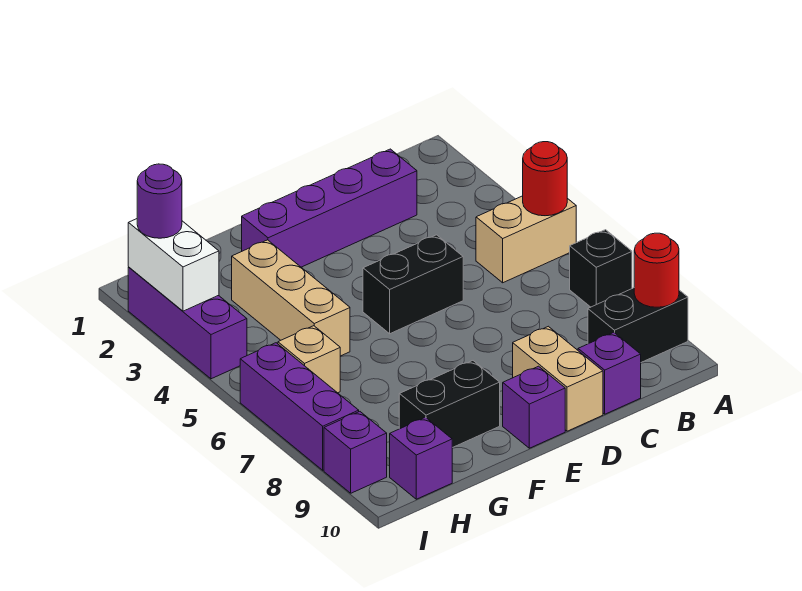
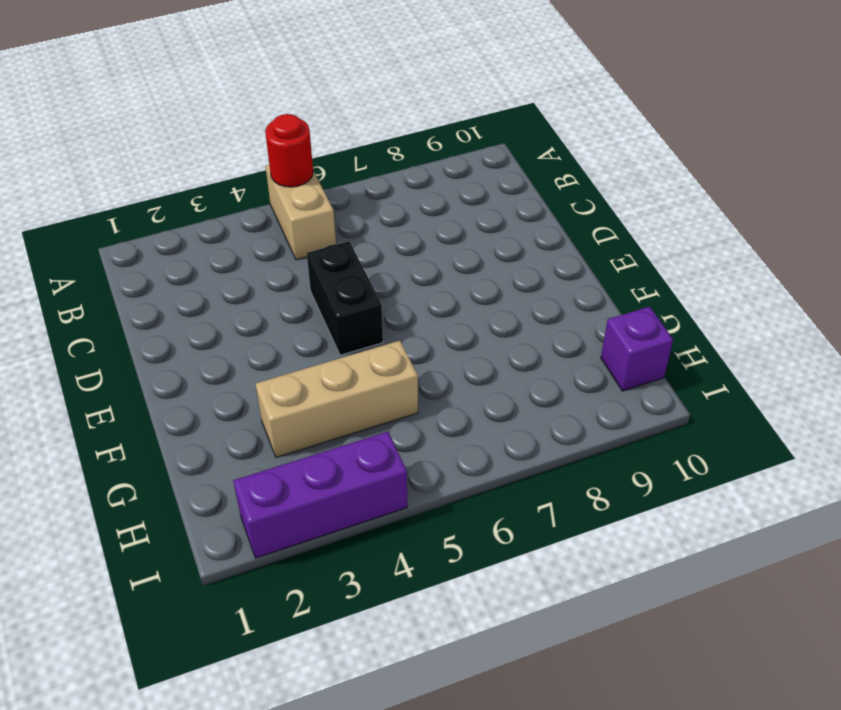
none -> black 1x1 brick [570,230,632,307]
none -> black 1x2 brick [588,288,688,362]
none -> purple 1x4 brick [242,149,417,267]

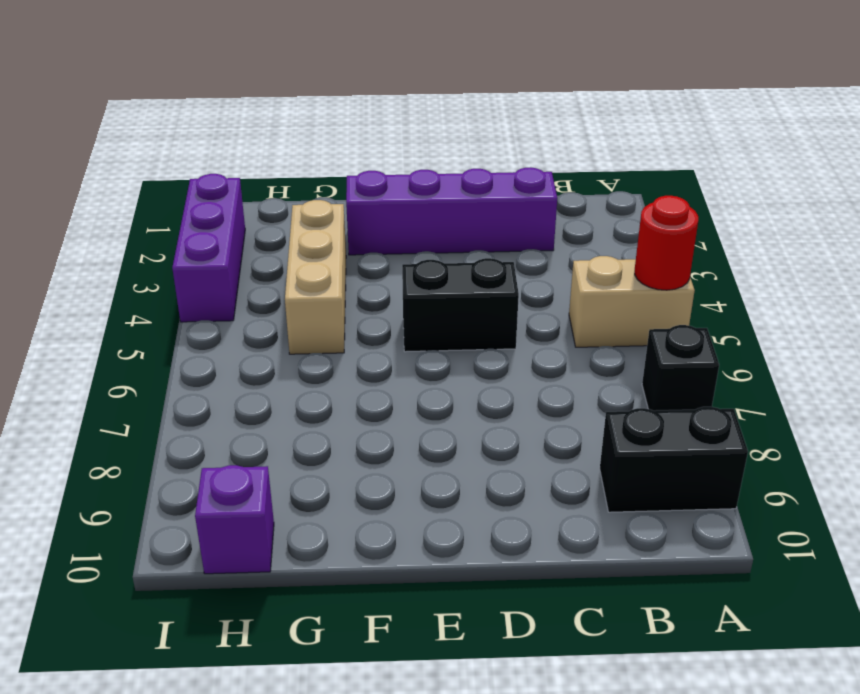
none -> purple 1x1 brick [578,332,641,414]
none -> tan 1x2 brick [513,326,603,431]
none -> purple 1x1 brick [503,366,565,448]

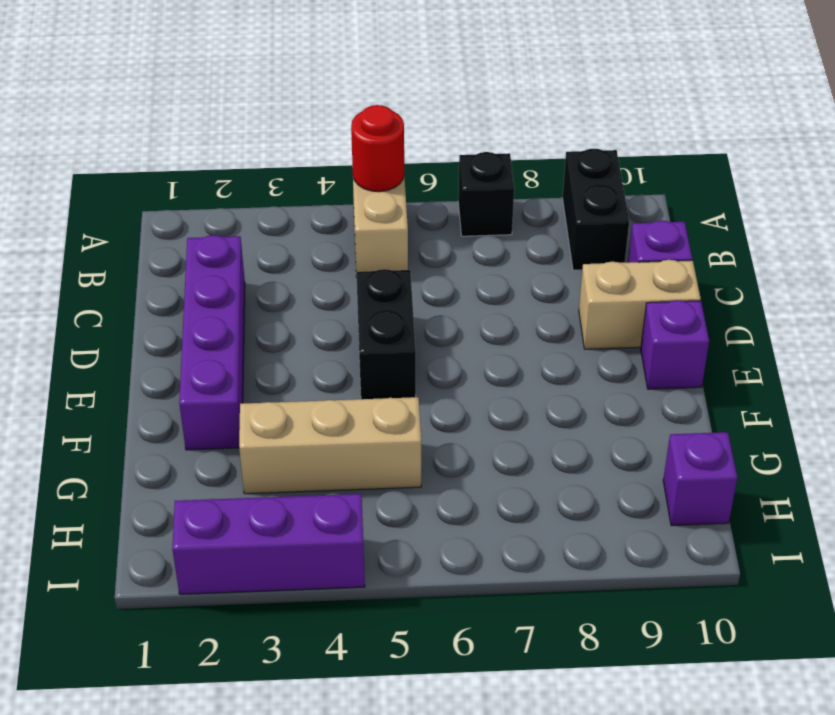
none -> black 1x2 brick [399,361,500,448]
none -> tan 1x1 brick [278,326,340,393]
none -> purple 1x3 brick [240,343,359,470]

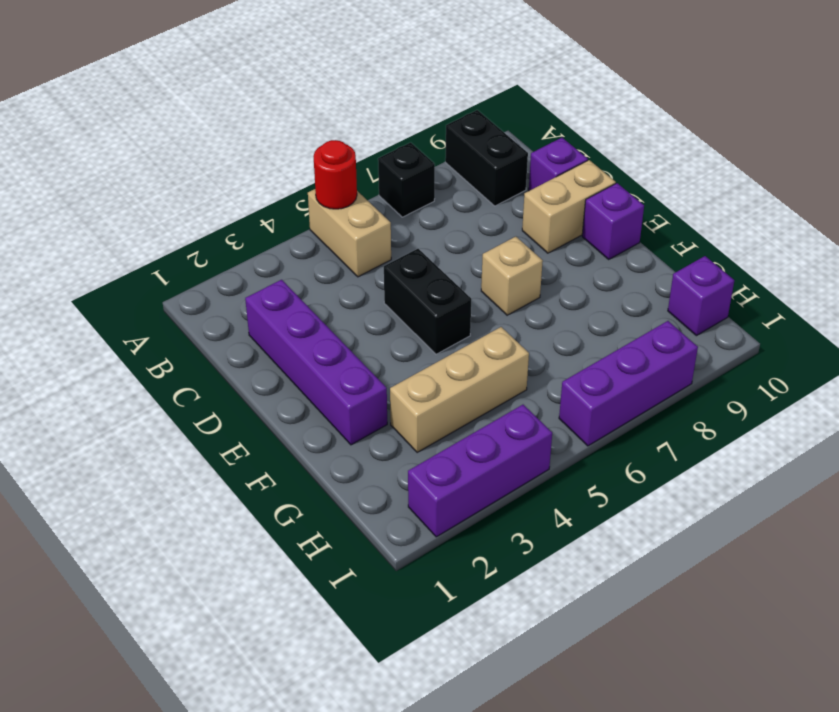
tan 1x1 brick [481,236,543,315] -> tan 1x1 brick moved to [278,326,340,393]
none -> black 1x2 brick [399,361,500,448]
none -> purple 1x1 brick [324,412,387,493]
none -> red 1x1 round brick [634,233,679,307]

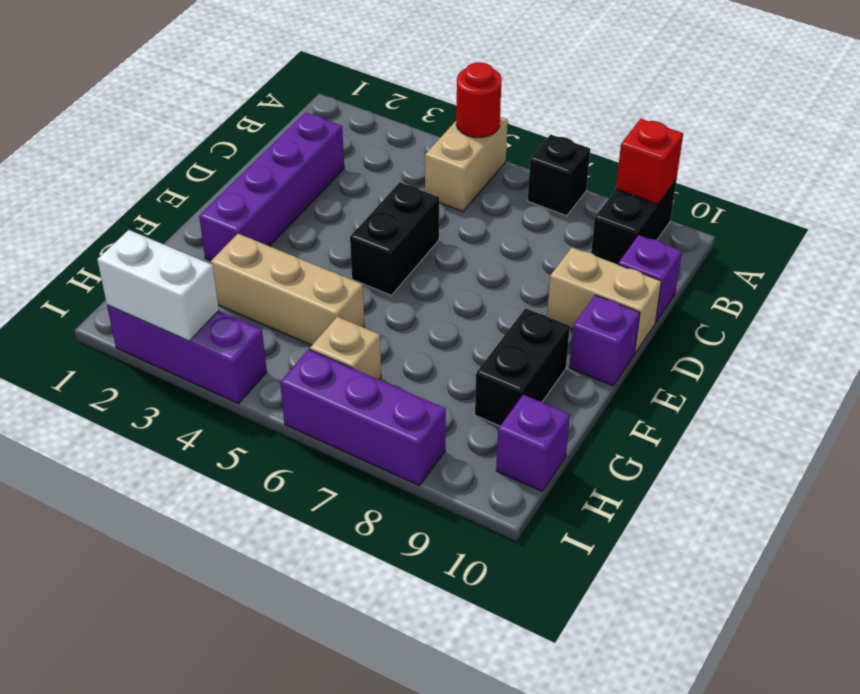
red 1x1 brick [616,119,683,204] -> red 1x1 round brick [634,233,679,307]
none -> purple 1x1 brick [324,412,387,493]
none -> purple 1x1 round brick [137,164,182,238]

